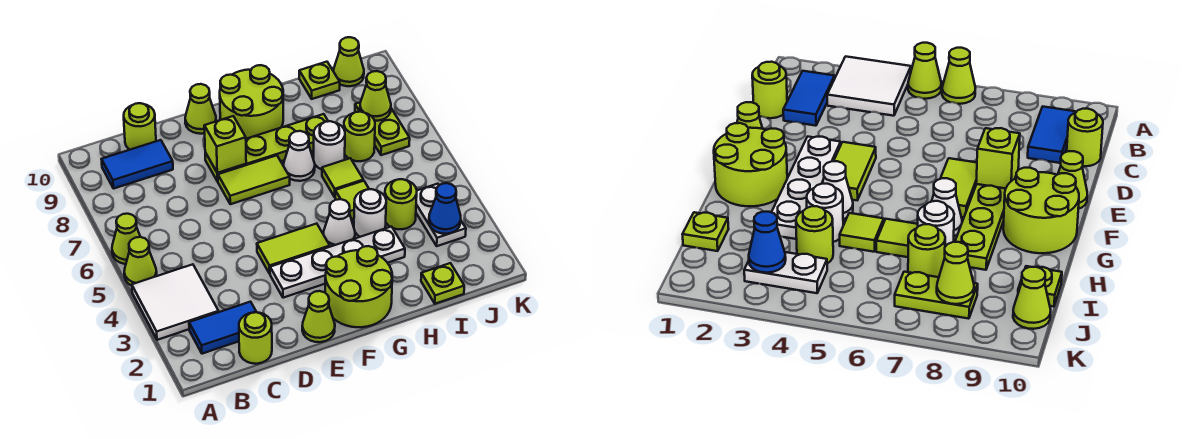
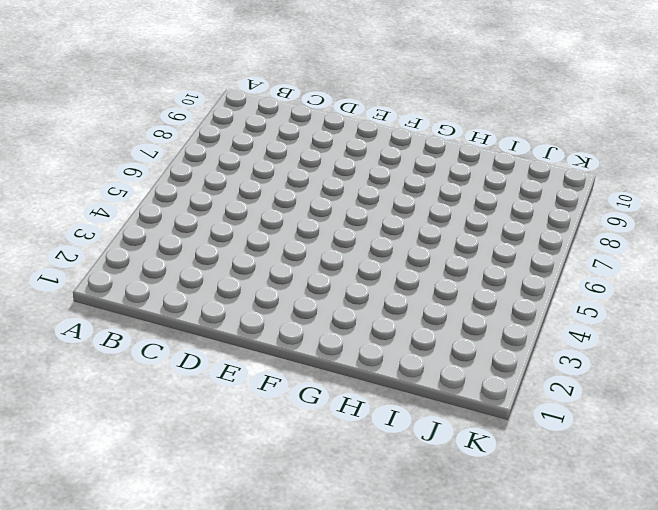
none -> white 2x2 tile [132,264,219,340]
none -> lime 1x1 cone [124,237,157,286]
none -> lime 1x1 cone [112,214,140,264]
none -> blue 1x2 tile [189,302,256,354]

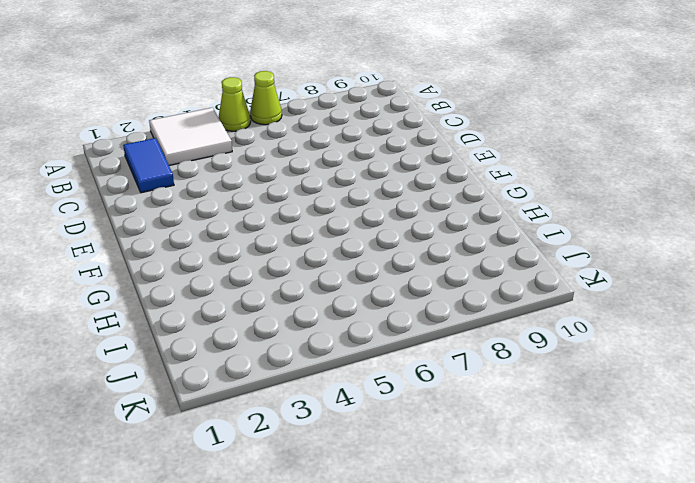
none -> blue 1x2 tile [102,140,173,189]
none -> lime 1x1 round brick [239,312,272,364]
none -> lime 1x1 round brick [124,103,156,150]
none -> lime 1x1 cone [302,291,335,342]

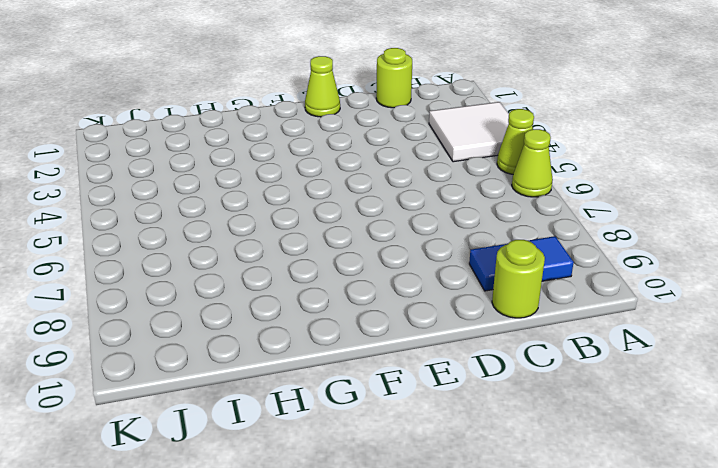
none -> blue 1x2 tile [189,302,256,354]
none -> white 1x4 plate [270,227,405,298]
none -> lime 1x2 tile [257,224,330,274]
none -> lime 1x2 tile [218,155,290,204]

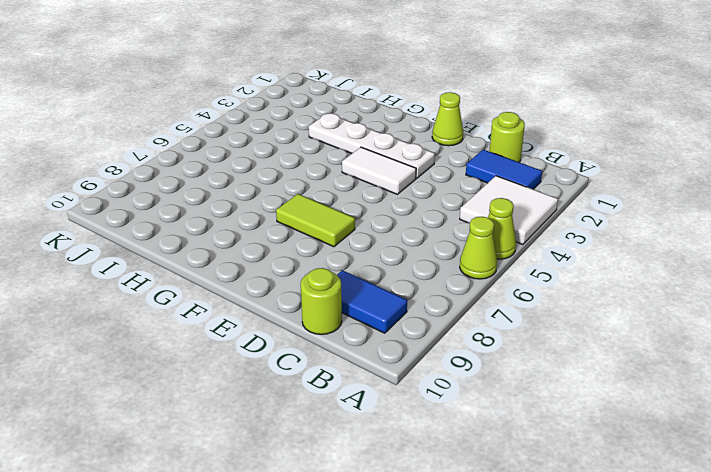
white 1x2 tile [342,147,416,194] -> lime 1x2 tile [257,224,330,274]
none -> lime 1x4 plate [205,114,328,181]
none -> lime 1x1 cone [185,84,216,134]
none -> lime 2x2 round brick [325,246,392,327]
none -> lime 2x2 round brick [220,65,283,139]

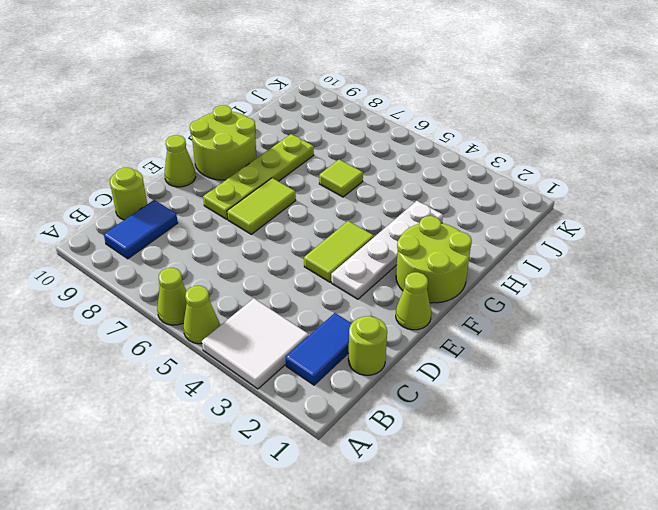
none -> white 1x1 cone [324,199,355,247]
none -> white 1x1 cone [284,131,315,181]
none -> white 1x1 round brick [354,189,386,237]
none -> lime 1x1 tile [335,181,369,219]

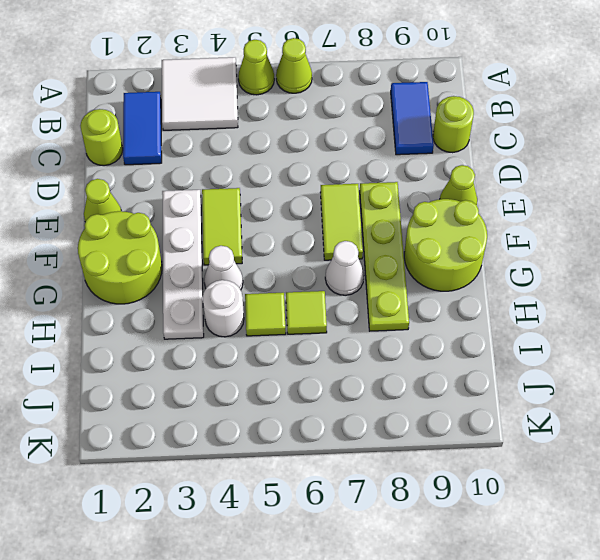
none -> white 1x1 round brick [314,121,345,170]
none -> lime 1x1 plate [421,263,464,304]
none -> lime 1x1 round brick [385,179,417,229]
none -> lime 1x1 round brick [344,112,375,161]

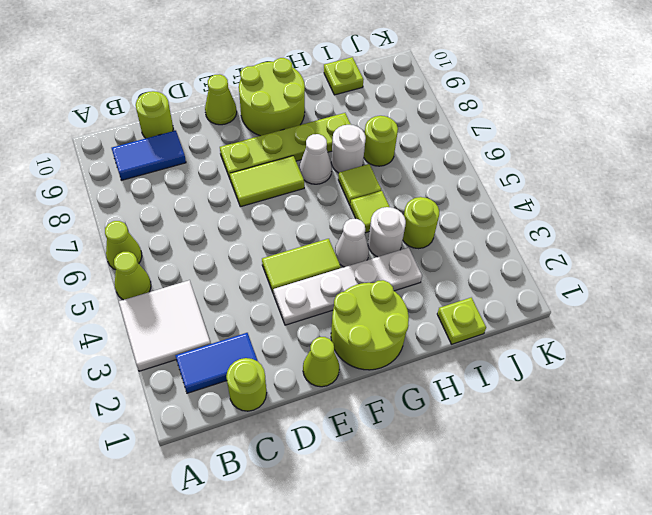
none -> white 1x2 plate [416,184,466,246]
none -> lime 1x2 plate [355,103,410,155]
none -> lime 1x1 cone [334,37,364,86]
none -> lime 1x1 brick [204,116,246,173]

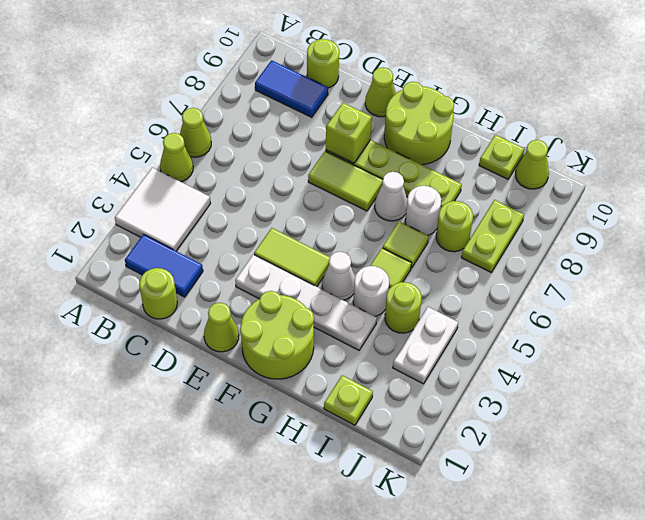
none -> blue 1x1 cone [429,183,461,234]
none -> lime 1x1 cone [360,71,391,121]

